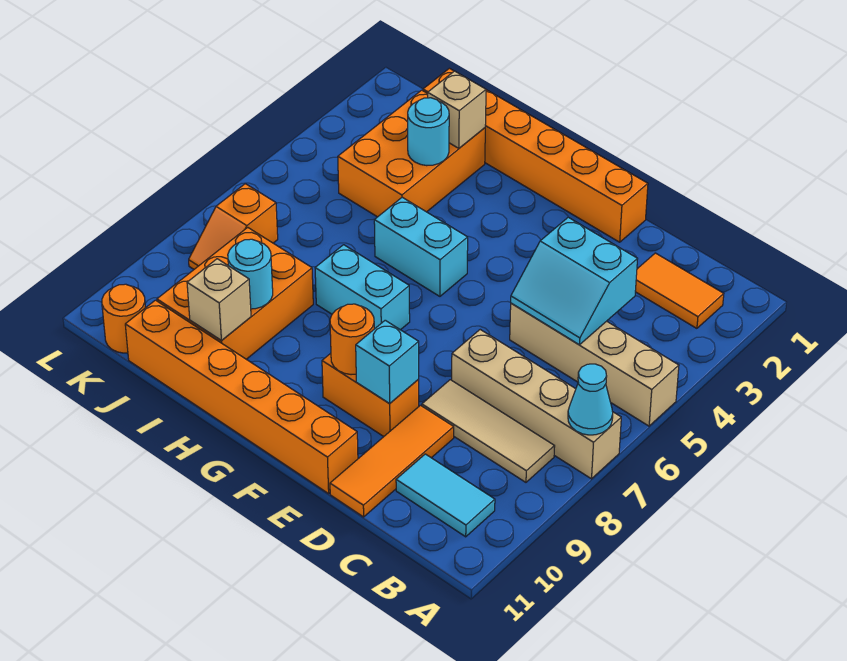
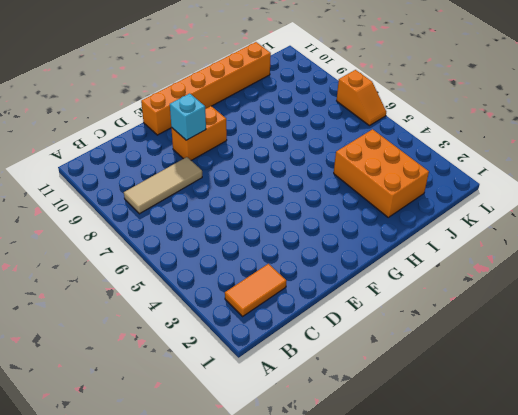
orange 1x2 slope [337,70,386,126] -> orange 1x2 slope turned to [189,184,278,269]
none -> tan 1x4 brick [510,303,679,426]
none -> tan 1x4 brick [452,330,621,479]
none -> cyan 1x2 tile [396,454,495,537]

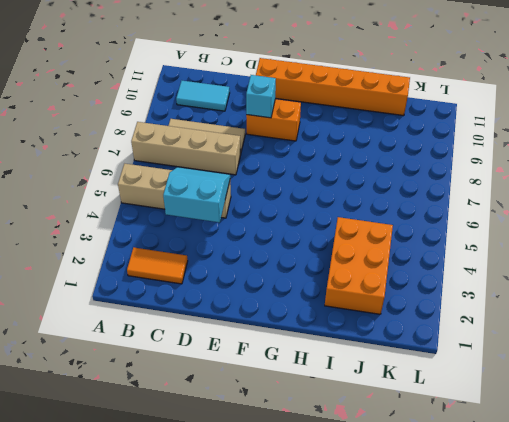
none -> orange 1x3 tile [330,405,454,517]
none -> orange 1x6 brick [423,68,648,242]
none -> cyan 1x2 brick [374,197,468,296]

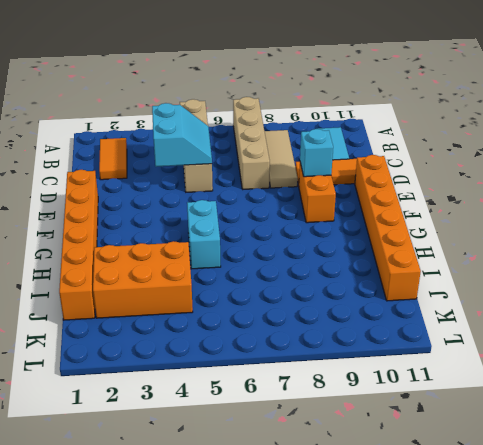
none -> cyan 1x2 brick [315,245,410,330]
none -> orange 2x3 brick [157,227,313,359]
none -> orange 1x2 slope [189,184,278,269]

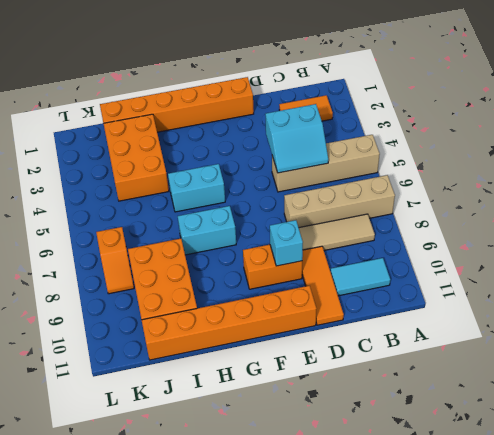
none -> orange 1x1 round brick [102,284,145,353]
none -> cyan 1x1 cone [568,364,613,435]
none -> orange 1x1 round brick [330,304,374,375]

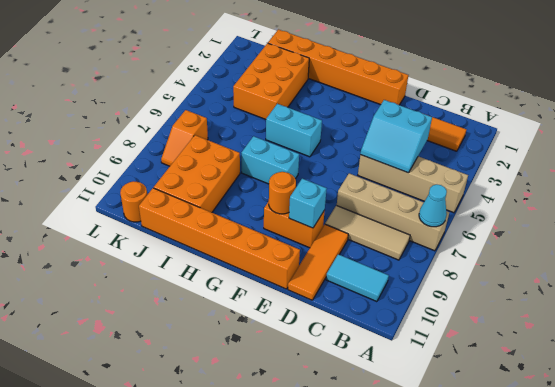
none -> tan 1x1 brick [428,71,486,148]
none -> cyan 1x1 round brick [408,98,449,166]
none -> cyan 1x1 round brick [228,239,273,309]

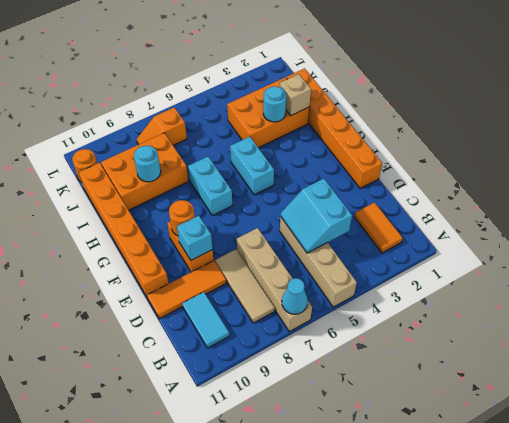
none -> tan 1x1 brick [187,259,251,340]

